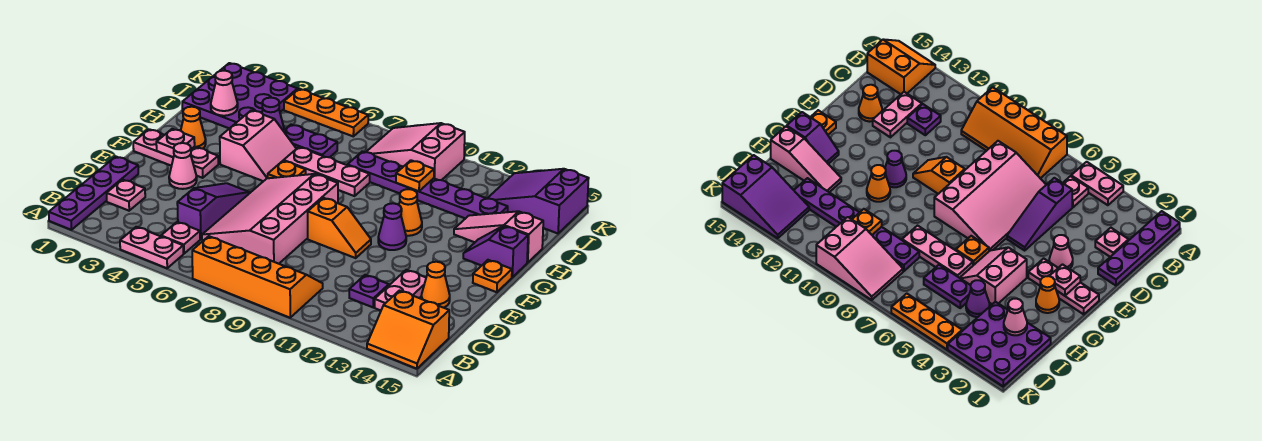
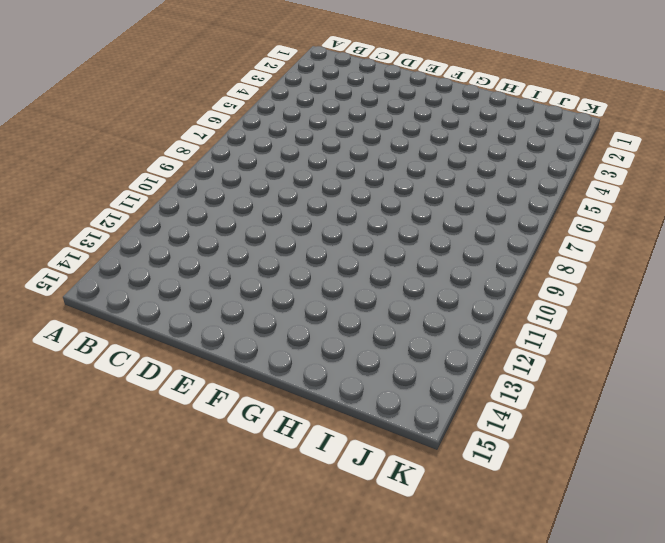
none -> purple 1x4 plate [49,157,138,230]
none -> pink 1x2 plate [120,227,183,268]
none -> orange 2x4 slope [192,236,323,318]
none -> orange 2x2 slope [367,291,449,369]

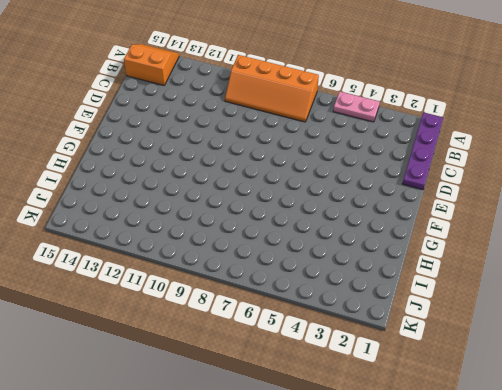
none -> pink 1x1 plate [161,222,200,254]
none -> pink 1x1 plate [107,180,145,211]
none -> purple 1x3 slope [177,183,250,239]
none -> pink 3x4 slope [202,174,338,264]

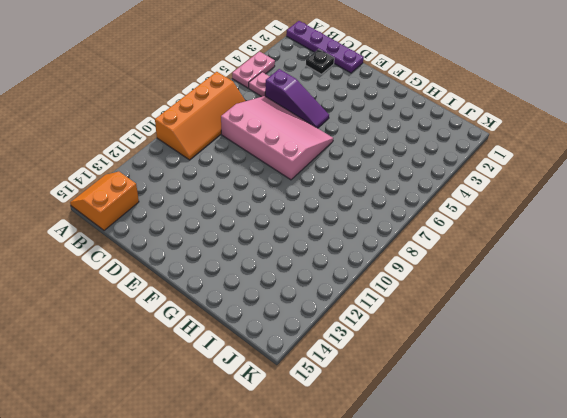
black 1x1 plate [306,49,334,74] -> pink 1x1 plate [107,180,145,211]
none -> purple 1x1 plate [349,275,389,307]
none -> pink 1x2 plate [375,270,426,311]
none -> orange 1x1 cone [421,262,450,308]
none -> pink 1x1 cone [169,143,197,189]

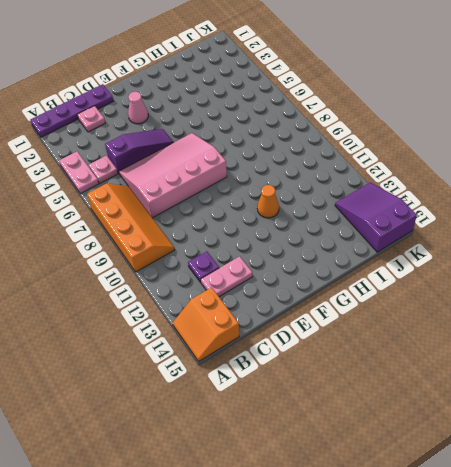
none -> orange 1x1 cone [421,262,450,308]
none -> orange 1x2 slope [308,198,371,258]
none -> pink 1x3 plate [133,129,218,178]
none -> purple 1x1 cone [378,203,406,250]

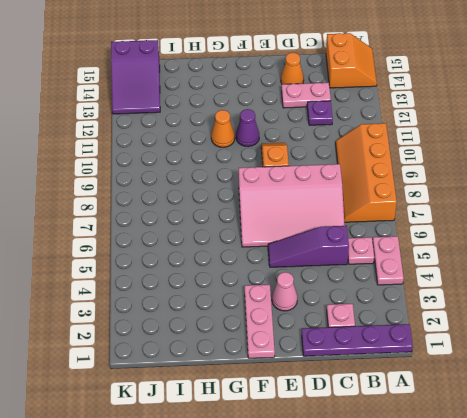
none -> orange 1x1 plate [473,260,512,292]
none -> orange 1x1 cone [181,107,206,149]
none -> pink 2x2 slope [220,110,296,181]
none -> orange 1x1 plate [268,161,306,178]

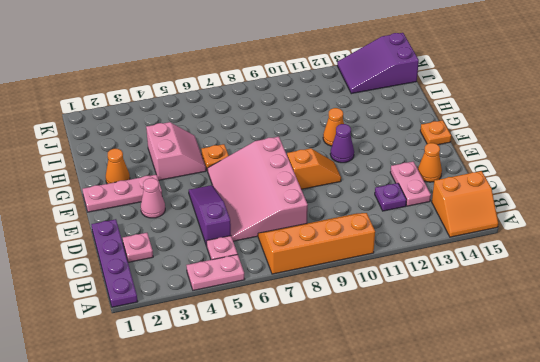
none -> purple 1x2 slope [463,226,528,277]
none -> pink 1x3 plate [284,147,370,196]
none -> pink 1x3 slope [454,211,543,263]
none -> purple 3x3 plate [182,63,298,129]

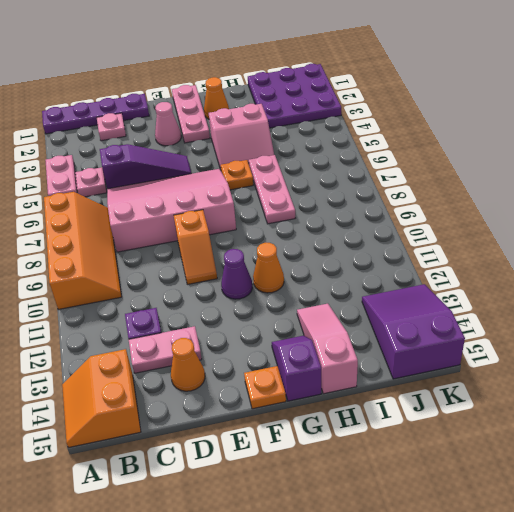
none -> purple 1x1 cone [262,98,284,131]
none -> purple 1x2 plate [284,125,337,157]
none -> purple 1x6 plate [348,151,508,219]
none -> pink 2x3 slope [367,123,465,180]

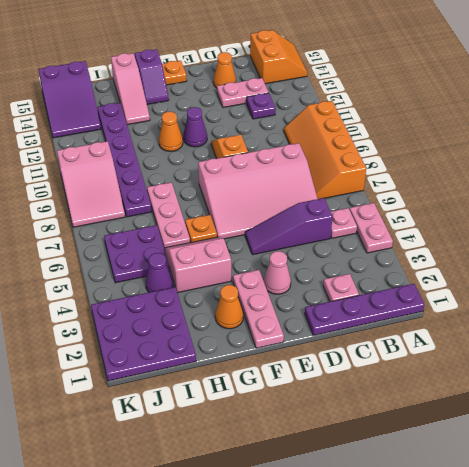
purple 2x2 plate [104,225,169,283] -> purple 1x2 plate [284,125,337,157]
none -> orange 1x3 plate [284,89,368,136]
none -> pink 1x1 plate [156,129,195,157]
none -> pink 1x1 cone [211,71,238,116]
none -> orange 1x1 plate [396,160,434,191]

